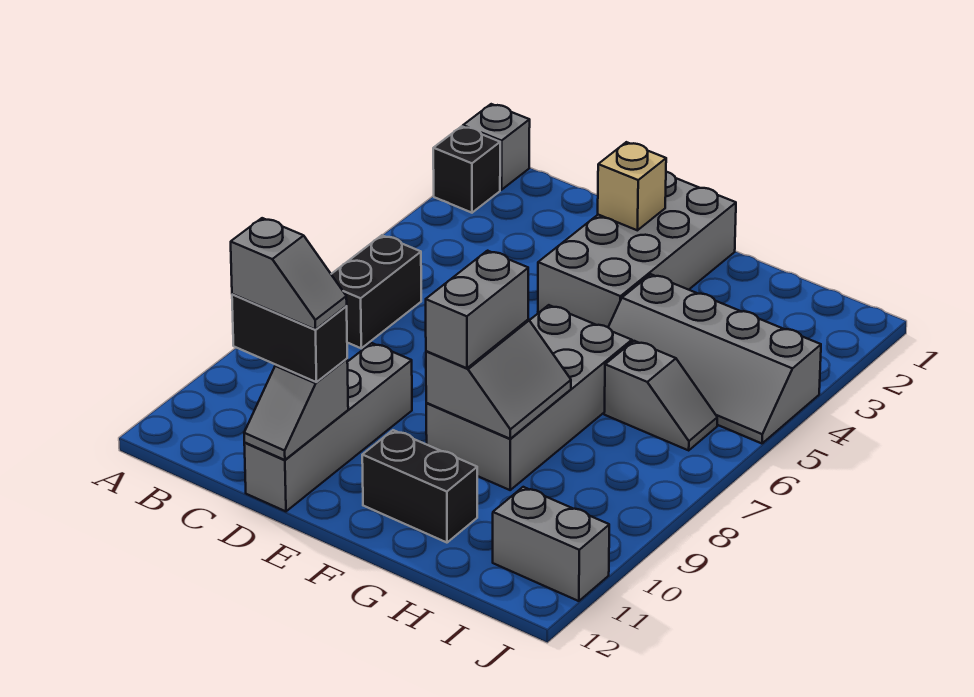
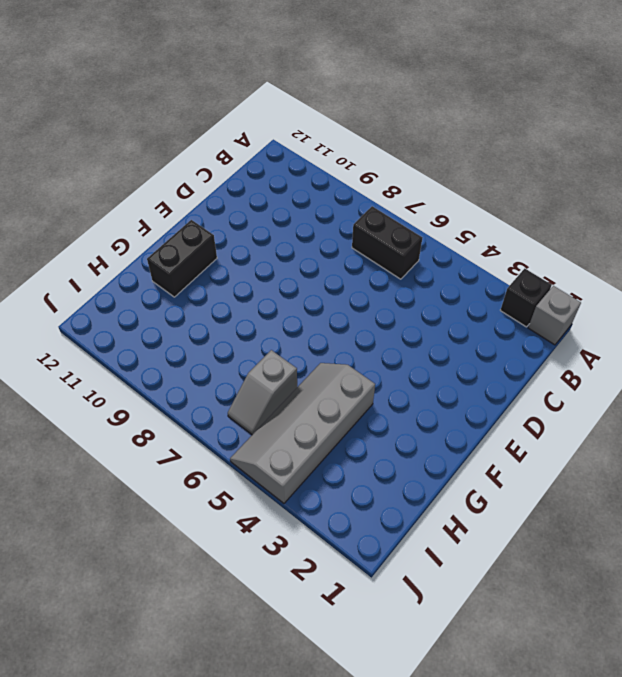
none -> grey 1x4 brick [244,343,412,511]
none -> grey 2x4 brick [538,172,736,327]
none -> grey 2x4 brick [426,305,632,490]

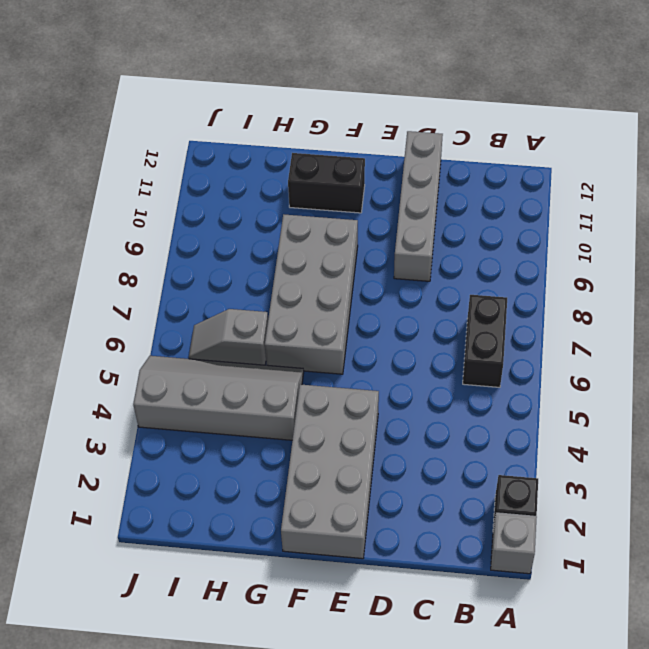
none -> grey 1x2 brick [493,487,609,601]
none -> grey 1x2 slope [244,359,348,460]
none -> tan 1x1 brick [598,142,666,230]

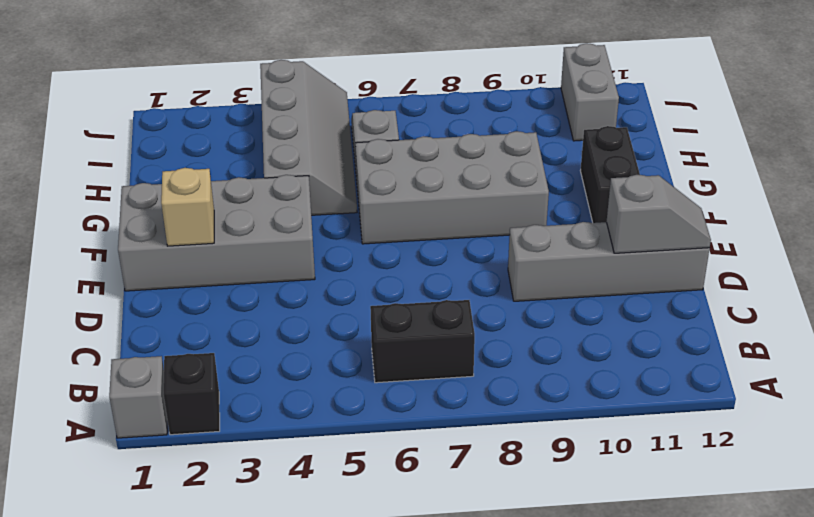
none -> grey 2x2 slope [426,320,571,439]
none -> black 1x2 brick [232,294,347,382]
none -> grey 1x2 brick [426,251,528,368]

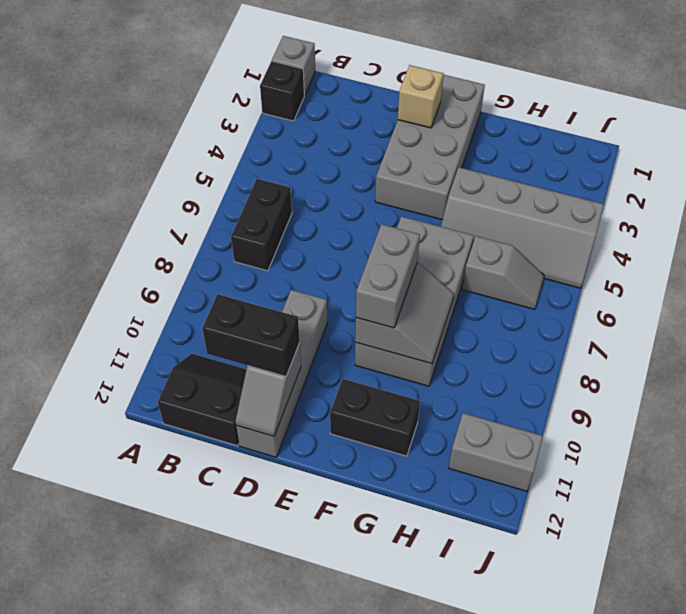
black 2x2 slope [158,353,246,446] -> none
none -> grey 1x2 slope [231,218,347,330]

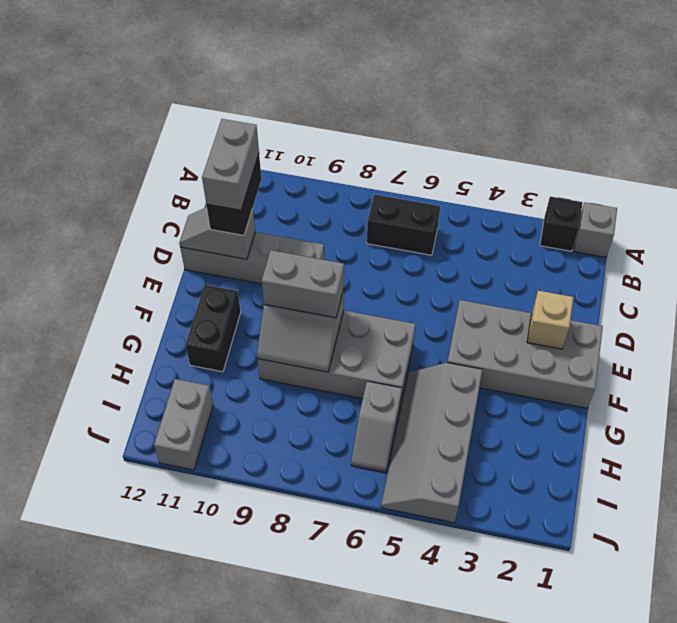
grey 1x2 brick [202,119,259,210] -> grey 1x2 slope [231,218,347,330]

